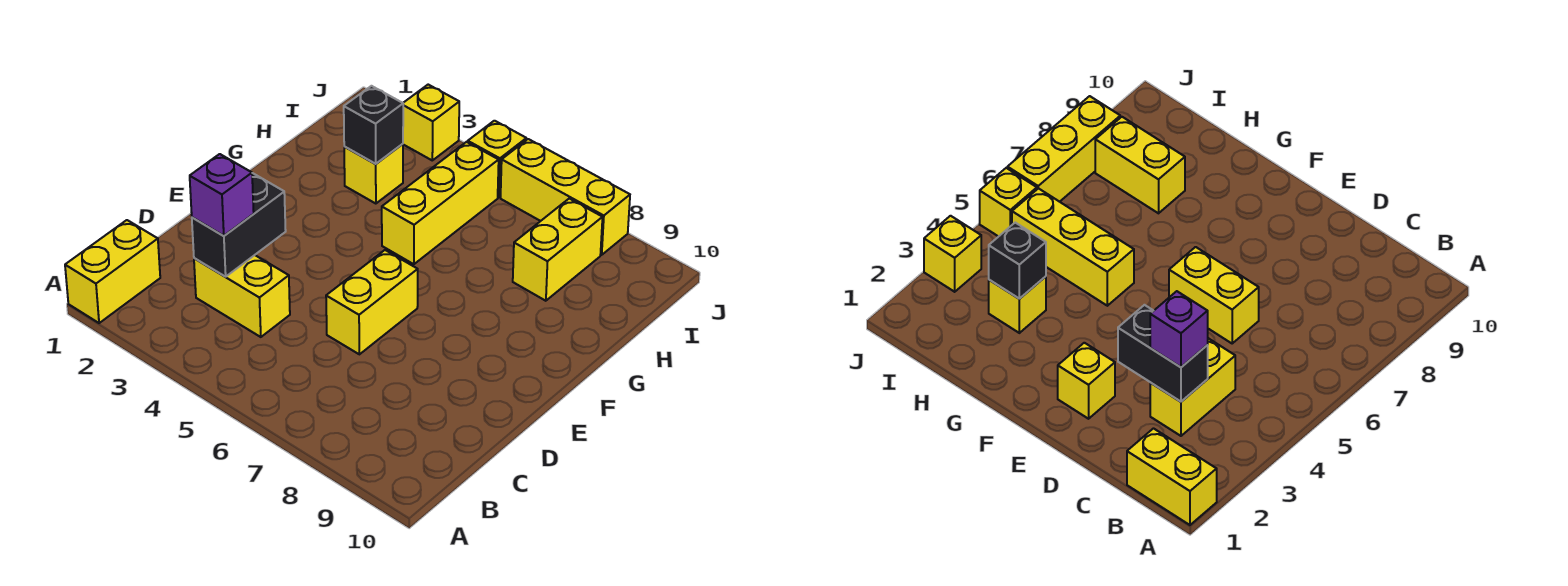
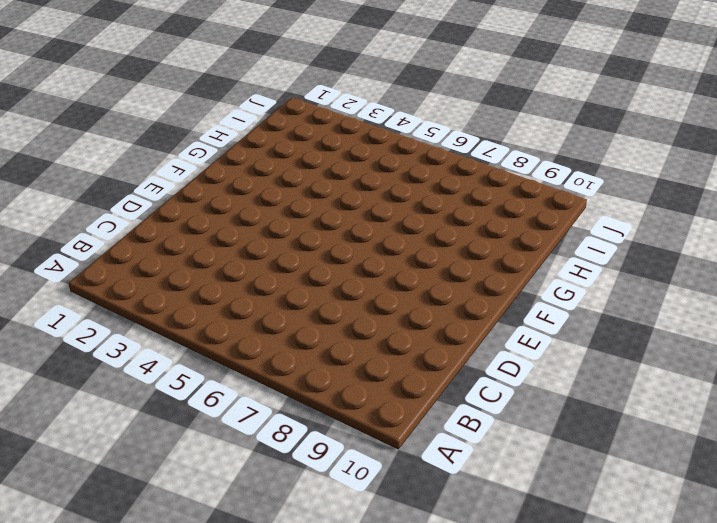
none -> yellow 1x2 brick [65,220,160,323]
none -> yellow 1x2 brick [194,255,290,337]
none -> yellow 1x2 brick [326,250,418,354]

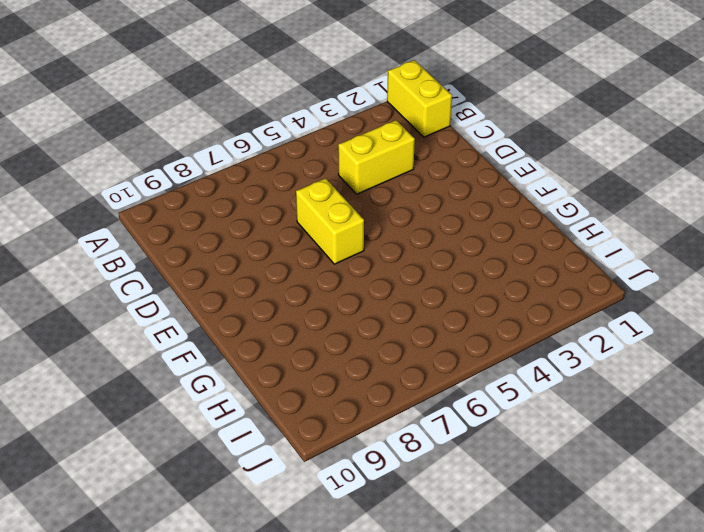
none -> yellow 1x1 brick [1058,343,1115,419]
none -> yellow 1x3 brick [382,142,499,264]
none -> yellow 1x1 brick [344,144,403,204]

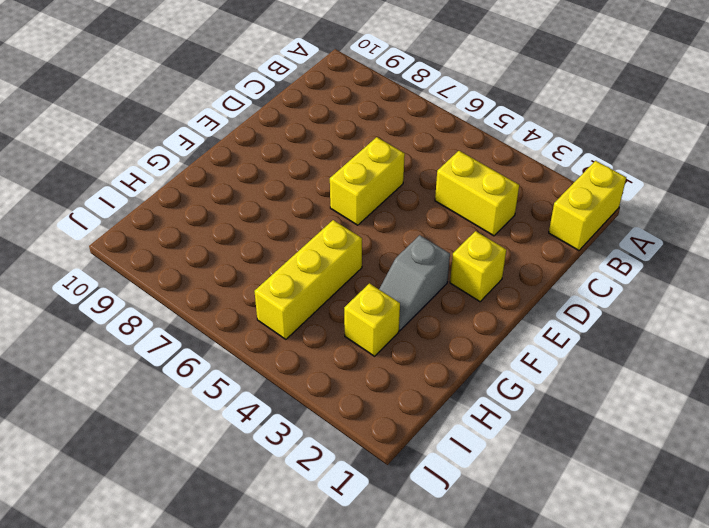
grey 1x2 slope [379,235,450,331] -> none
none -> yellow 1x2 brick [513,199,603,301]
none -> yellow 1x1 brick [403,85,459,160]
none -> yellow 1x1 brick [468,121,526,198]

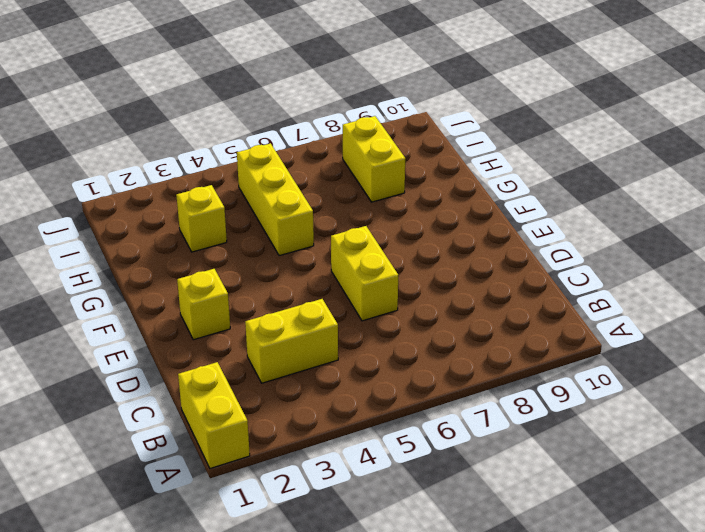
none -> yellow 1x1 brick [403,85,459,160]
none -> yellow 1x1 brick [468,121,526,198]
none -> yellow 1x3 brick [501,139,630,255]

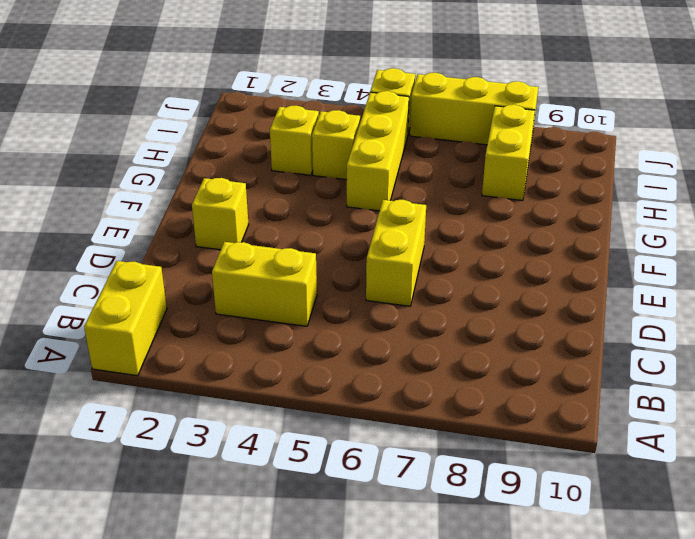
yellow 1x1 brick [312,110,360,180] -> yellow 1x1 brick moved to [403,85,459,160]
none -> black 1x2 brick [192,173,286,277]
none -> black 1x1 brick [344,86,403,164]
none -> purple 1x1 brick [190,154,254,236]

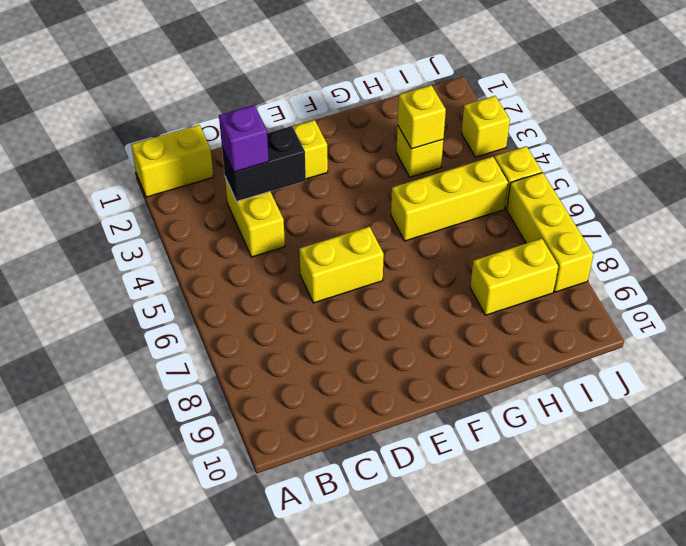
yellow 1x1 brick [398,85,446,149] -> black 1x1 brick [344,86,403,164]

